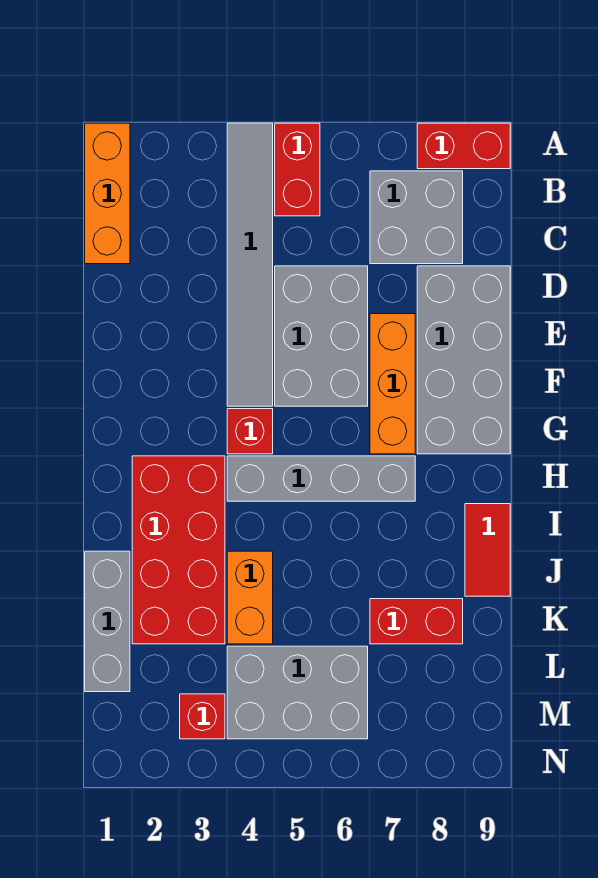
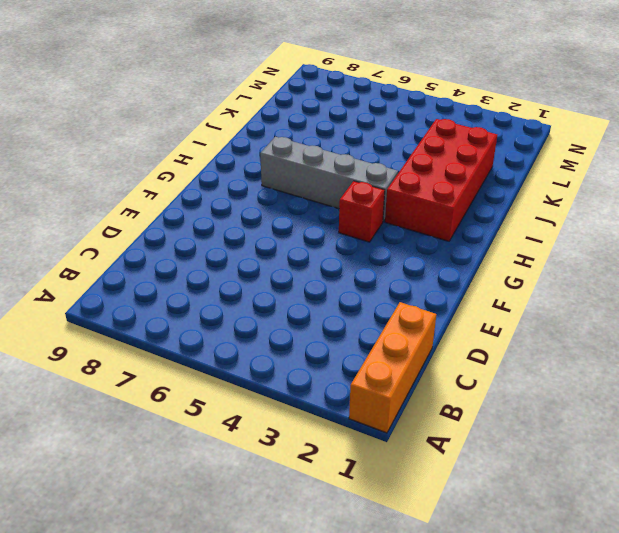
none -> grey 1x6 tile [227,123,273,406]
none -> red 1x2 brick [275,123,320,216]
none -> red 1x2 brick [417,123,510,169]

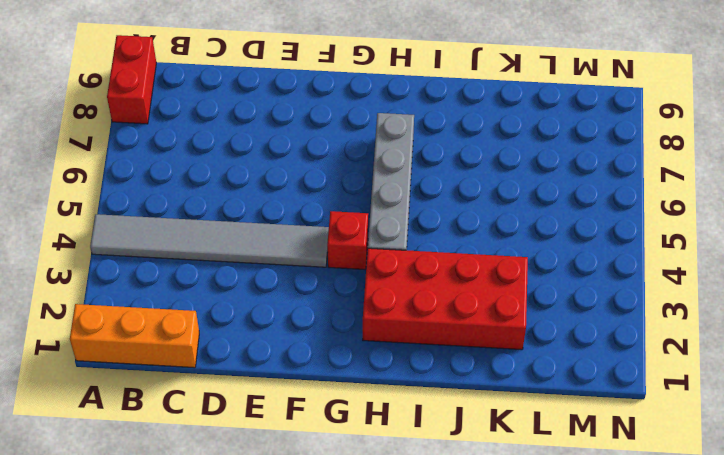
none -> red 1x2 brick [275,123,320,216]
none -> grey 2x2 brick [370,171,463,264]
none -> grey 2x3 brick [275,266,368,406]

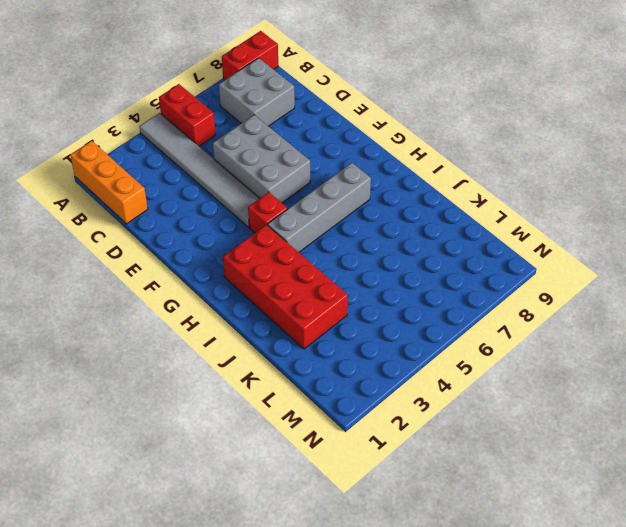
none -> grey 2x4 brick [417,266,510,454]
none -> orange 1x3 brick [370,314,415,454]
none -> red 1x2 tile [465,504,510,596]

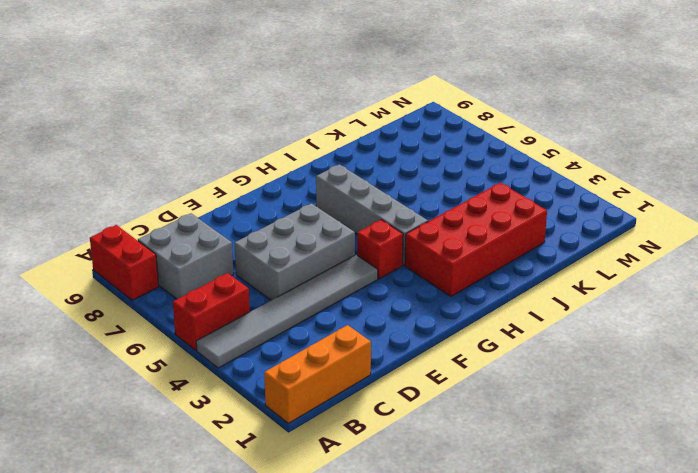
none -> grey 2x4 brick [417,266,510,454]
none -> orange 1x3 brick [370,314,415,454]
none -> red 1x2 tile [465,504,510,596]

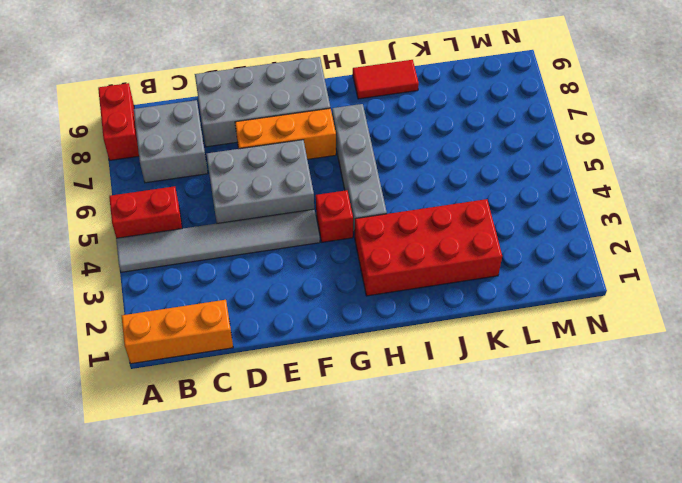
none -> grey 1x3 brick [85,551,130,692]
none -> orange 1x2 brick [227,551,273,644]
none -> red 1x2 brick [370,599,463,644]

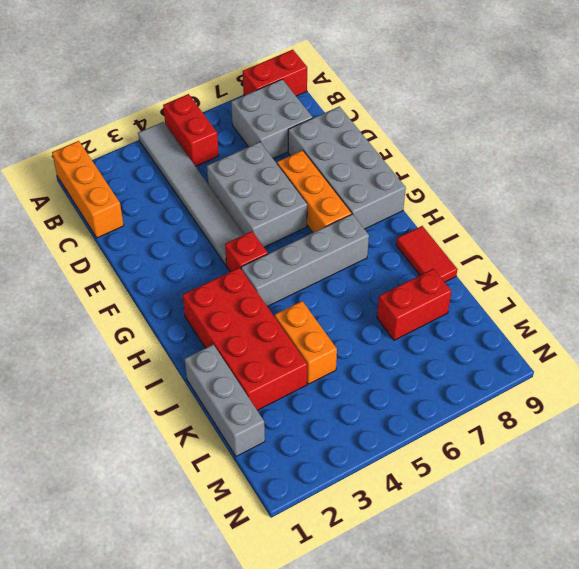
none -> grey 2x3 brick [227,646,368,739]
none -> red 1x1 brick [180,694,225,739]

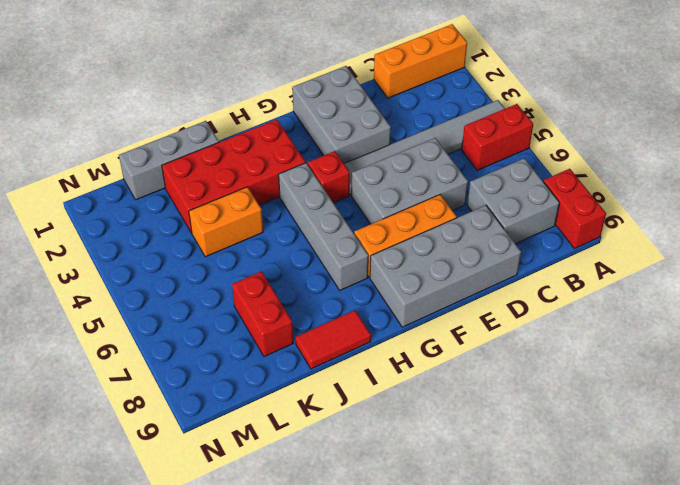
grey 2x3 brick [292,66,391,163] -> grey 2x3 brick moved to [227,646,368,739]
none -> red 1x1 brick [180,694,225,739]

